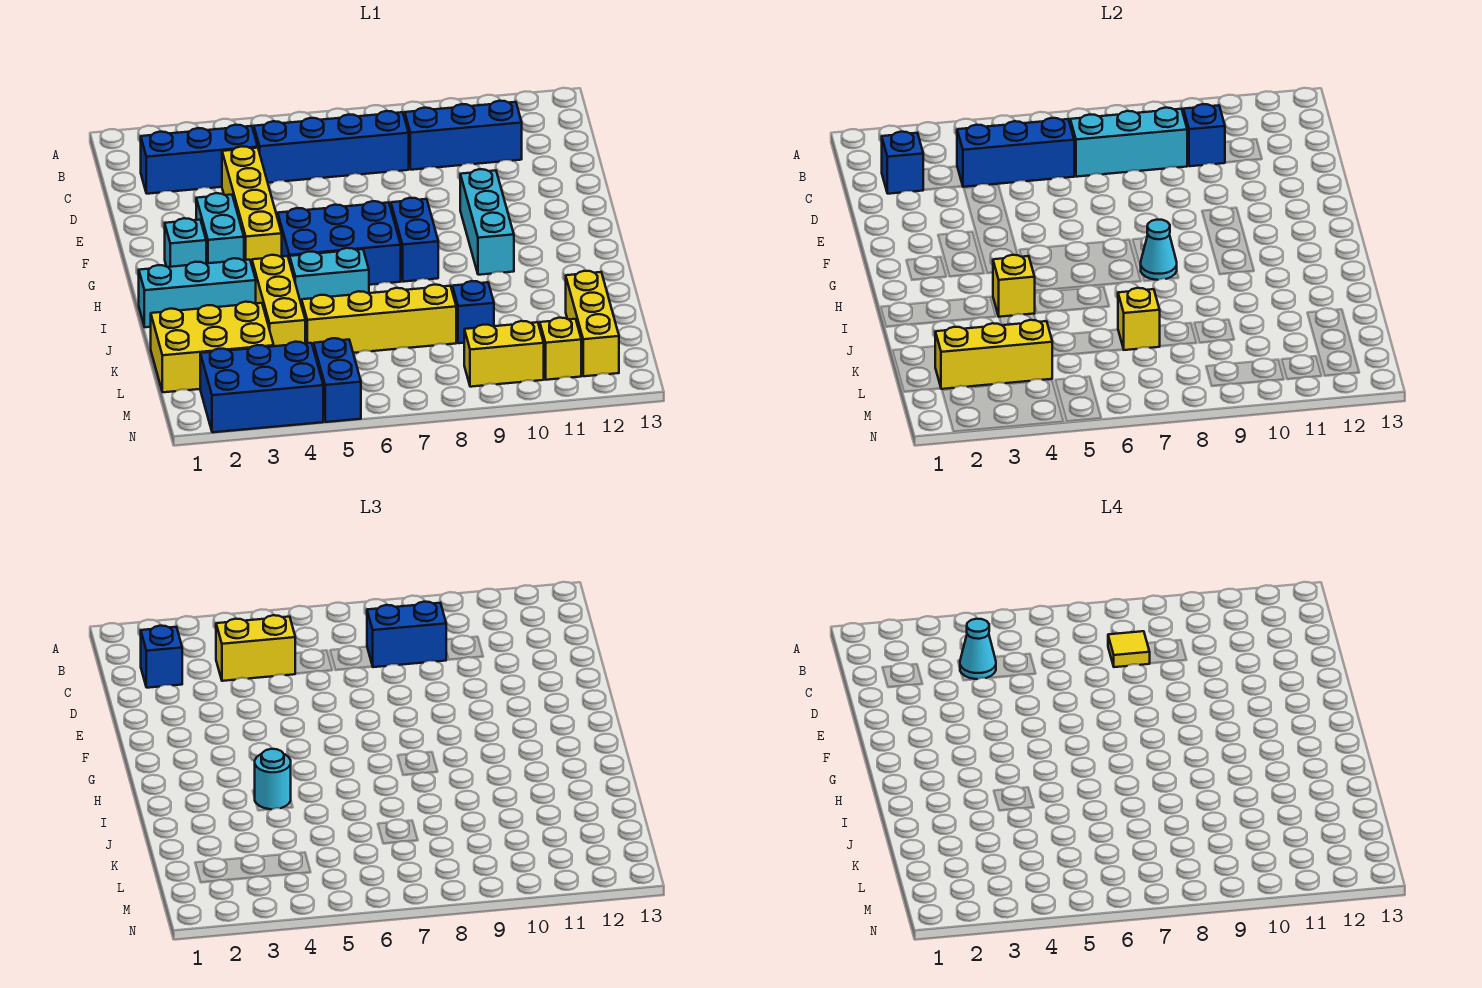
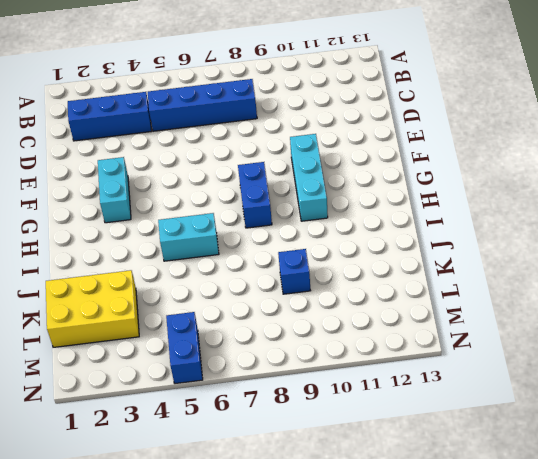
none -> blue 1x3 brick [405,101,522,170]
none -> yellow 1x4 brick [222,146,282,264]
none -> cyan 1x1 brick [165,218,206,267]
none -> blue 2x3 brick [278,201,401,285]

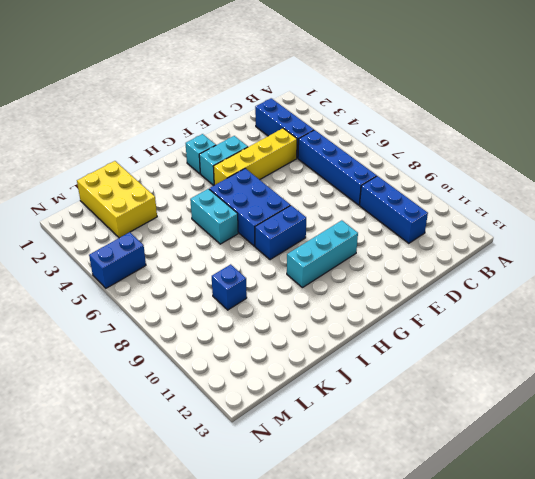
none -> cyan 1x3 brick [139,258,256,327]
none -> yellow 1x3 brick [252,255,305,346]
none -> yellow 1x4 brick [302,285,456,353]
none -> yellow 1x3 brick [566,271,619,376]

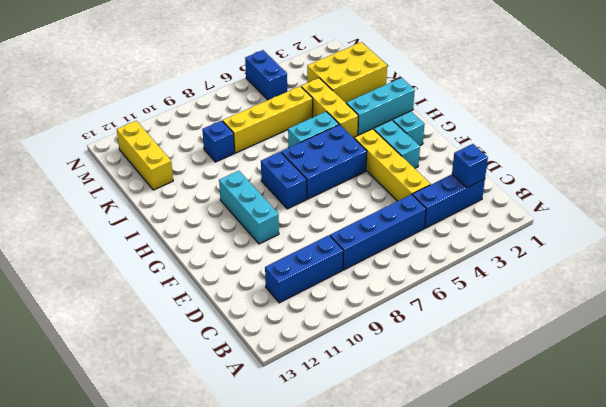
none -> blue 2x3 brick [200,342,323,432]
none -> yellow 1x2 brick [464,321,544,387]
none -> yellow 1x1 brick [540,318,581,380]
none -> blue 1x3 brick [957,118,1074,187]

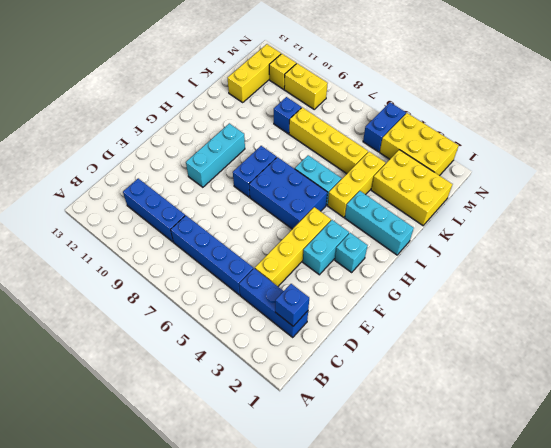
yellow 2x3 brick [380,113,459,176] -> blue 2x3 brick [200,342,323,432]
none -> blue 1x3 brick [957,118,1074,187]
none -> cyan 1x3 brick [1070,108,1187,177]
none -> blue 1x1 brick [1183,104,1225,166]
none -> cyan 1x1 cone [1141,220,1177,280]

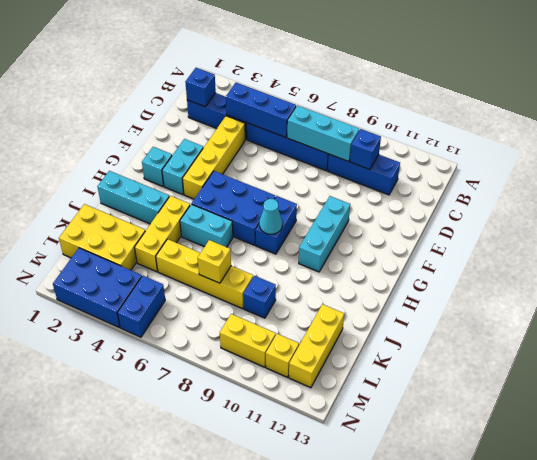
none -> yellow 1x1 brick [993,255,1035,317]
none -> yellow 1x3 brick [935,320,1052,389]
none -> blue 1x1 brick [141,626,182,688]
none -> yellow 1x2 brick [216,615,295,681]

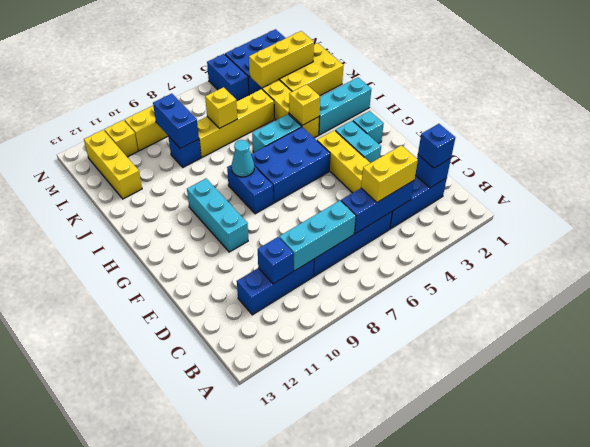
blue 1x2 brick [153,94,199,149] -> blue 1x2 brick turned to [367,602,446,667]
none -> cyan 1x1 round brick [255,749,291,809]
none -> cyan 1x1 cone [960,619,996,679]
none -> yellow 1x1 tile [1108,631,1150,667]

